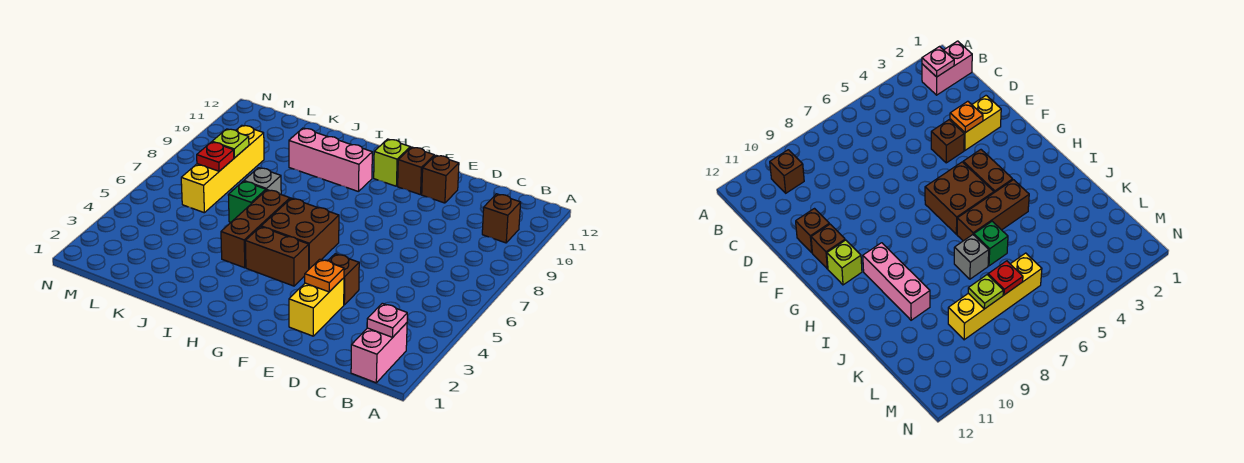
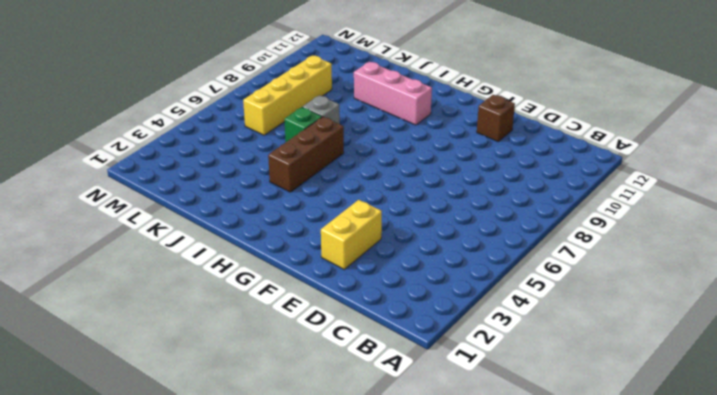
none -> pink 1x2 brick [351,323,407,383]
none -> brown 1x1 brick [482,194,521,243]
none -> brown 1x1 brick [328,254,359,305]

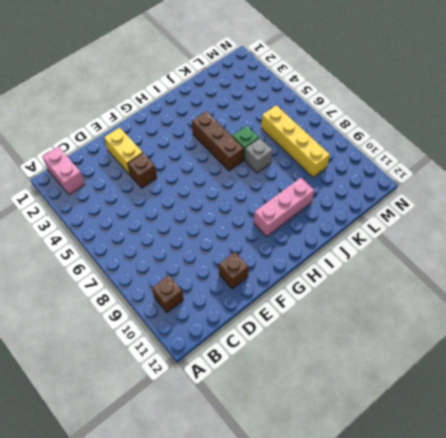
none -> brown 1x1 brick [398,147,434,195]
none -> brown 1x2 brick [245,227,309,286]
none -> brown 2x2 brick [261,198,339,269]

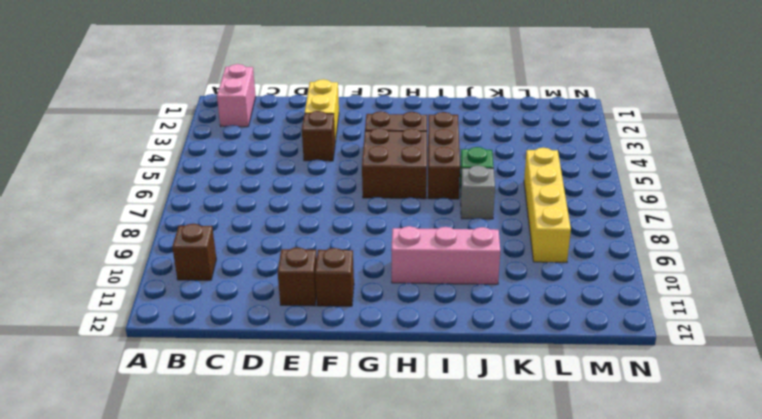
none -> lime 1x1 brick [374,139,410,186]
none -> pink 1x1 plate [367,303,407,337]
none -> orange 1x1 plate [305,259,344,292]

